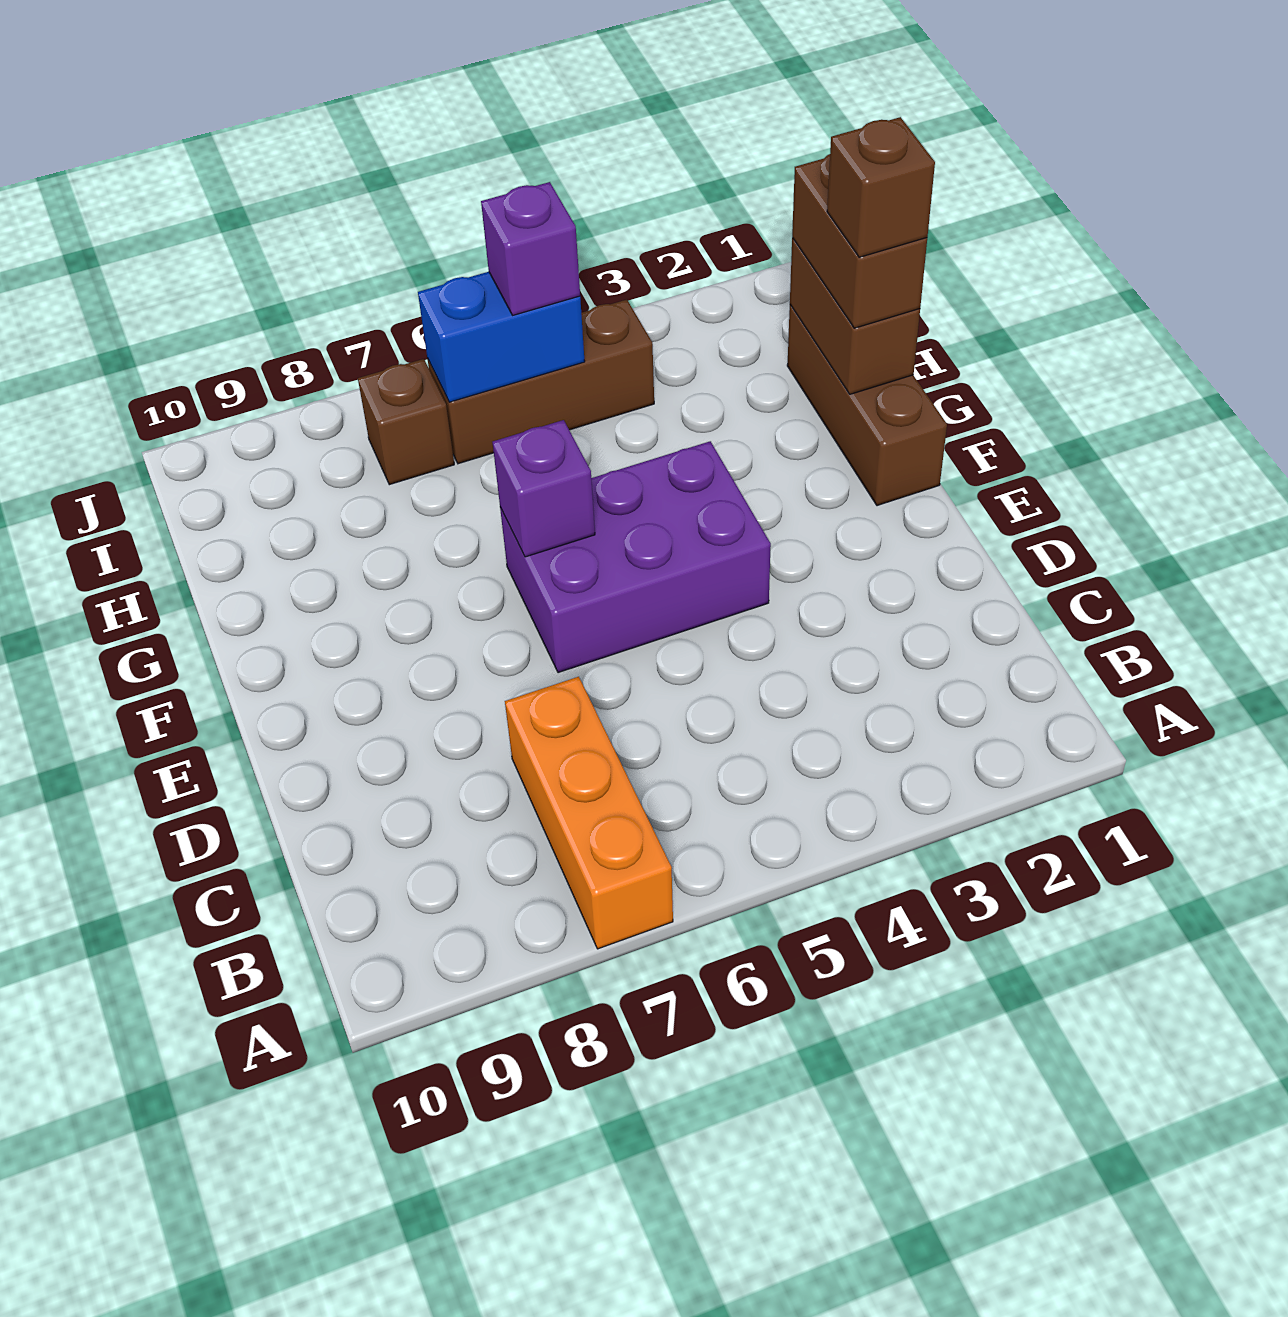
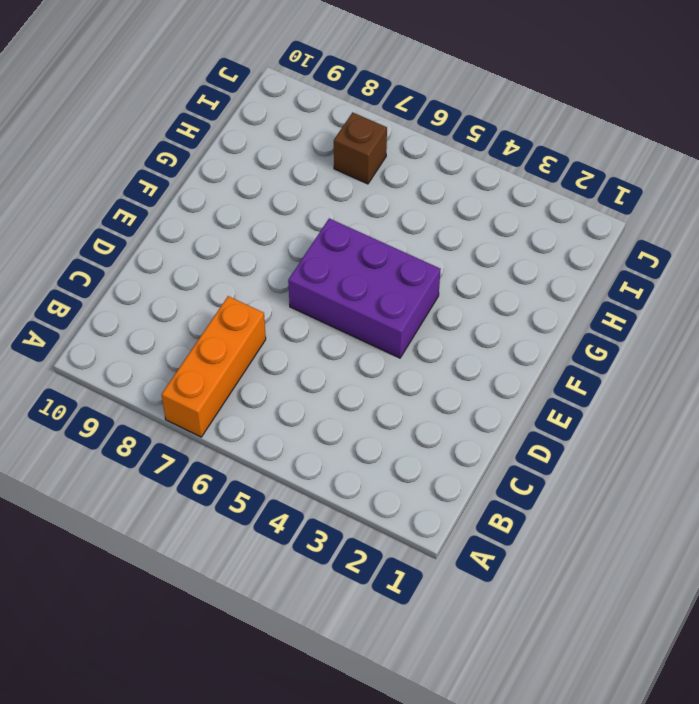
none -> brown 1x3 brick [787,305,947,506]
none -> brown 1x3 brick [427,300,654,464]

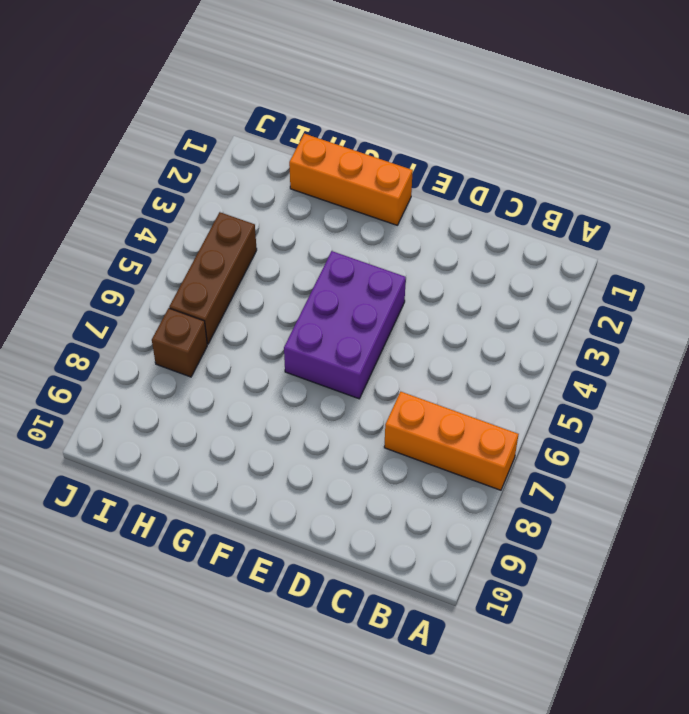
orange 1x3 brick [289,134,413,225] -> brown 1x3 brick [787,305,947,506]
none -> purple 1x1 brick [493,420,595,557]
none -> brown 1x2 brick [790,238,920,394]

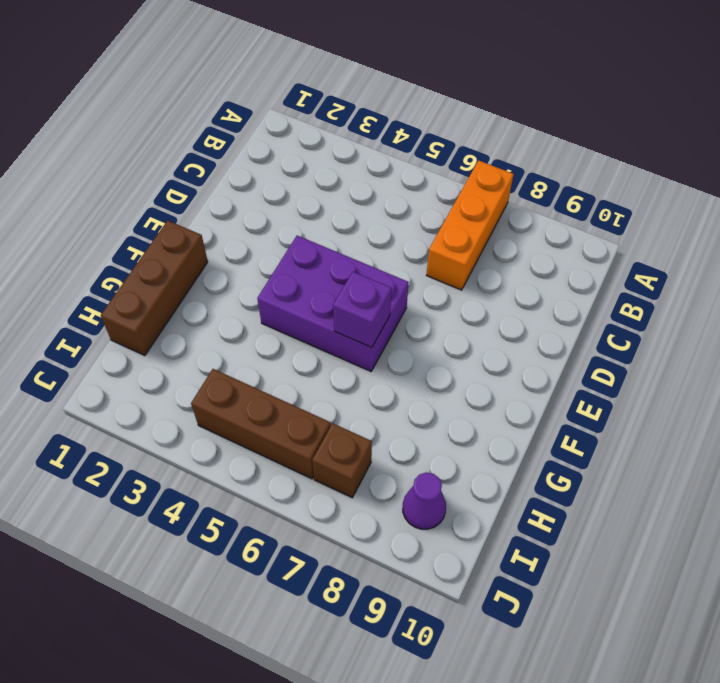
purple 1x1 cone [403,472,446,529] -> none
none -> brown 1x2 brick [790,238,920,394]
none -> blue 1x2 brick [418,272,585,402]

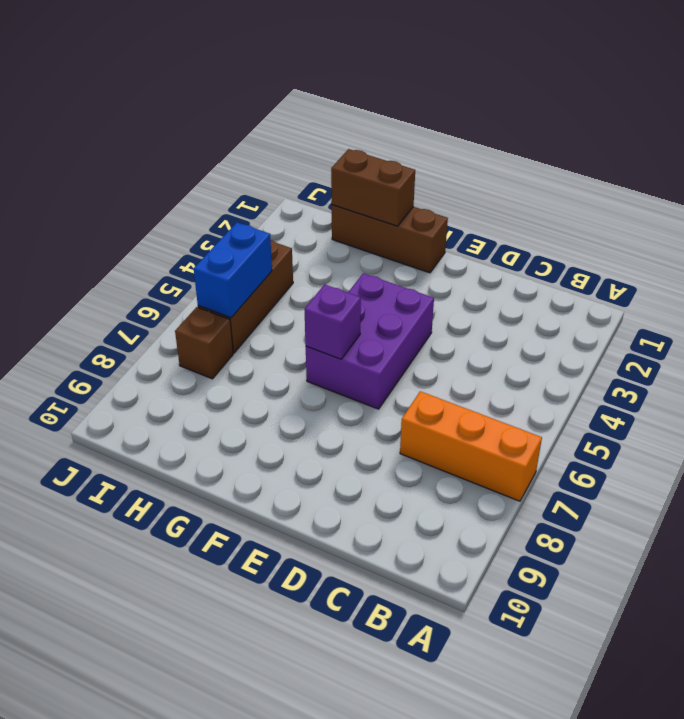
none -> brown 1x2 brick [792,154,927,328]
none -> purple 1x1 brick [481,182,580,315]

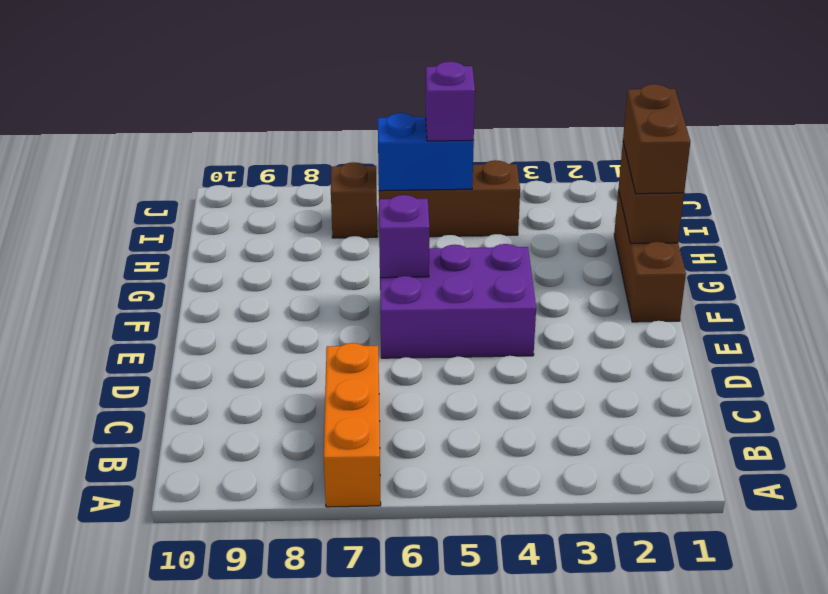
none -> brown 1x1 brick [827,117,935,257]

